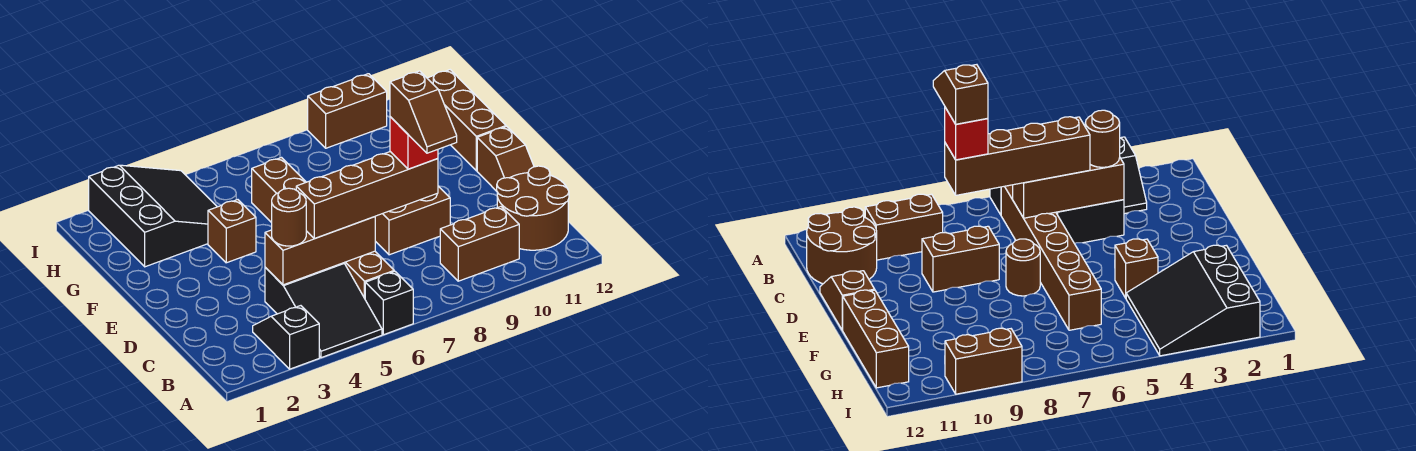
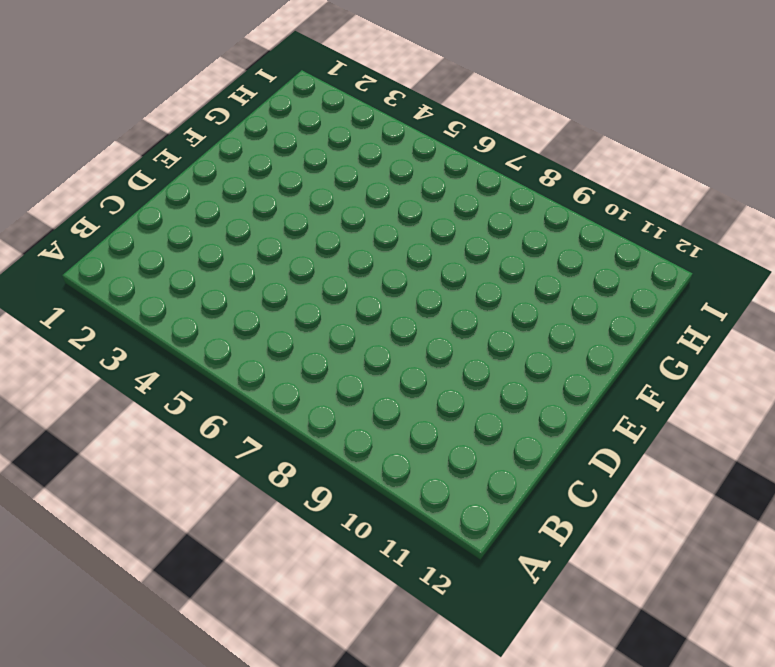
none -> black 1x2 slope [253,306,319,369]
none -> black 2x3 slope [265,263,382,358]
none -> black 1x1 brick [365,271,413,335]

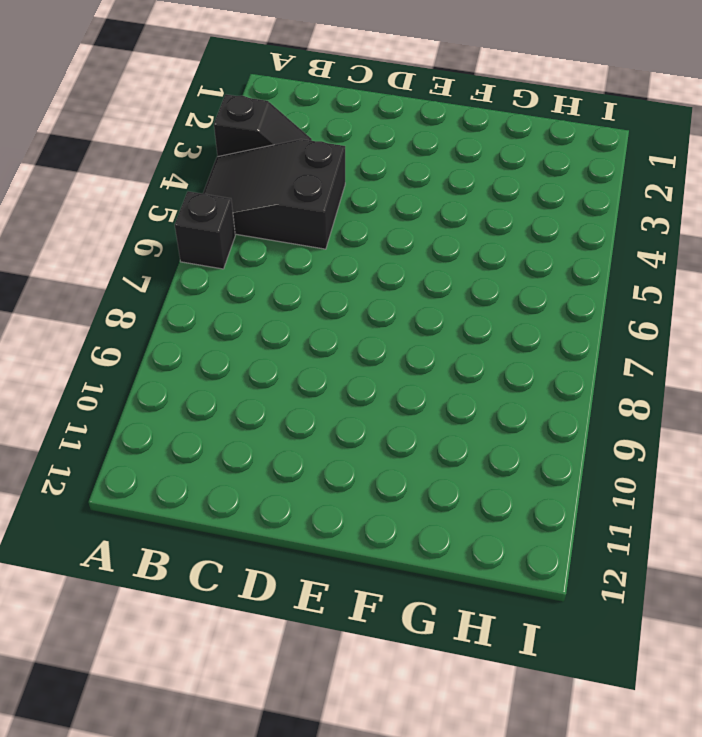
none -> brown 1x6 brick [252,158,394,298]
none -> brown 1x2 brick [440,207,519,281]
none -> brown 2x2 round brick [497,166,569,250]

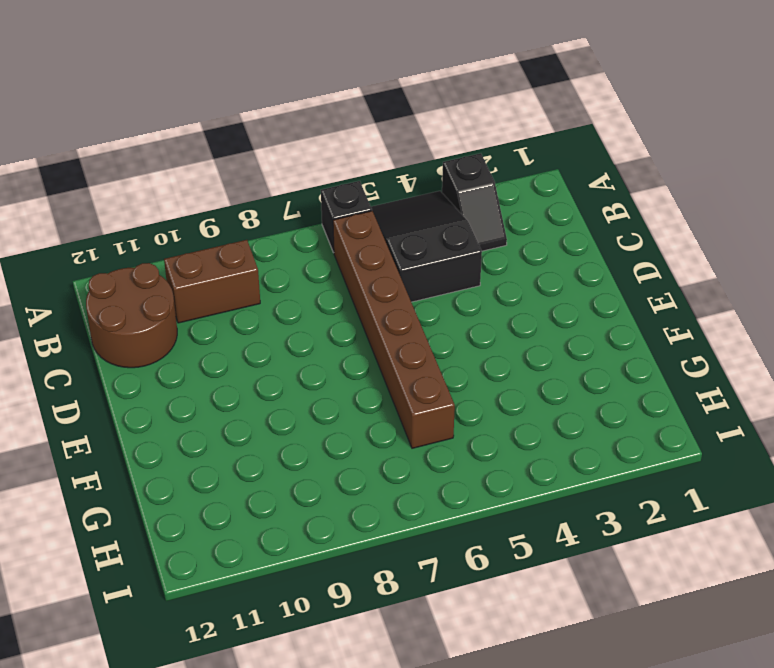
none -> brown 1x2 brick [375,186,450,255]
none -> brown 1x2 slope [477,127,534,191]
none -> brown 1x1 round brick [1006,239,1040,296]

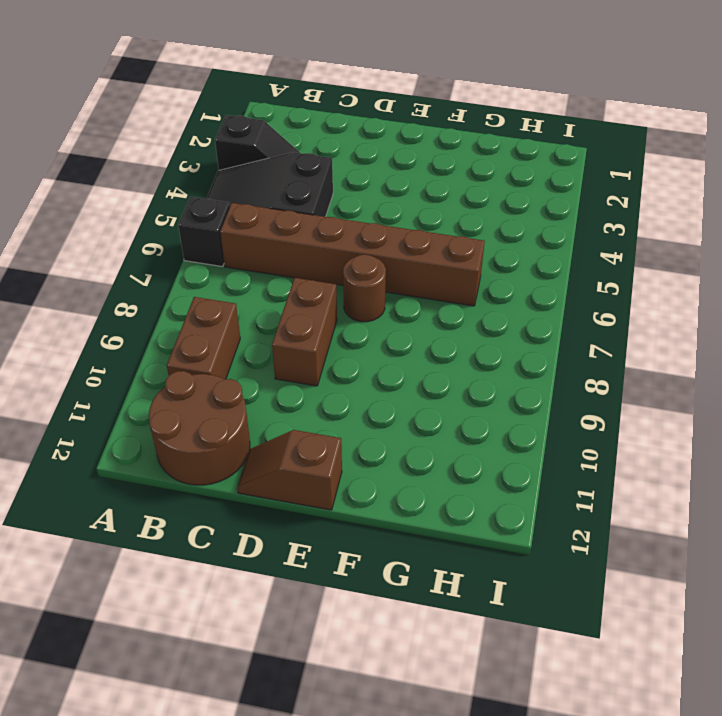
none -> brown 1x1 brick [208,200,256,263]
none -> brown 1x3 brick [427,70,506,171]
none -> black 3x3 slope [89,165,217,267]

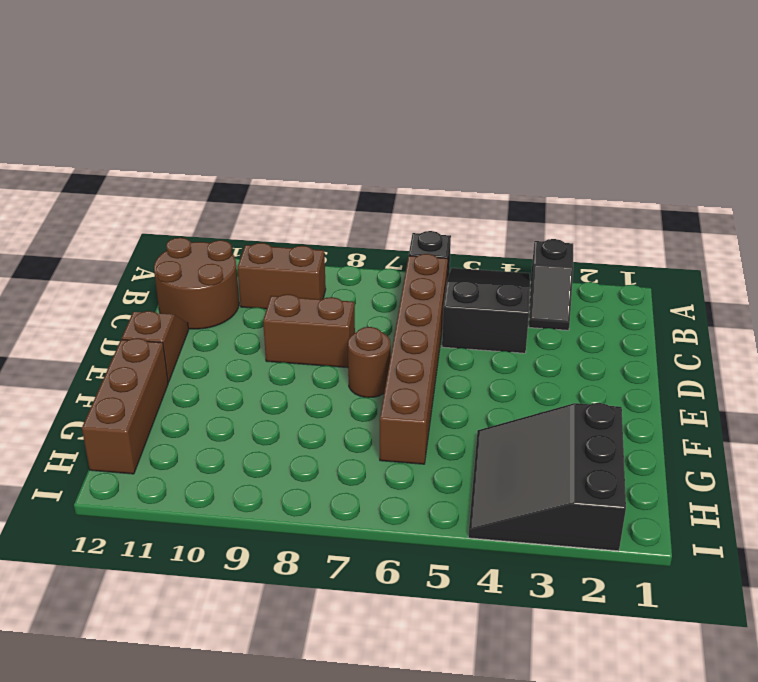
none -> brown 1x1 brick [208,200,256,263]
none -> brown 1x2 brick [308,74,387,148]
none -> brown 1x3 brick [265,217,375,285]

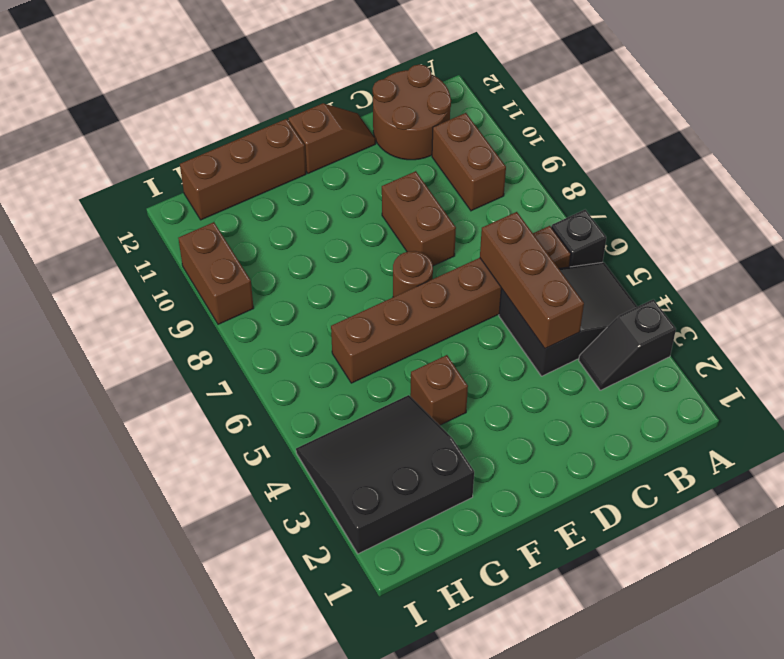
none -> brown 1x1 round brick [272,188,306,246]
none -> brown 1x4 brick [296,152,438,239]
none -> red 1x1 brick [390,117,438,169]

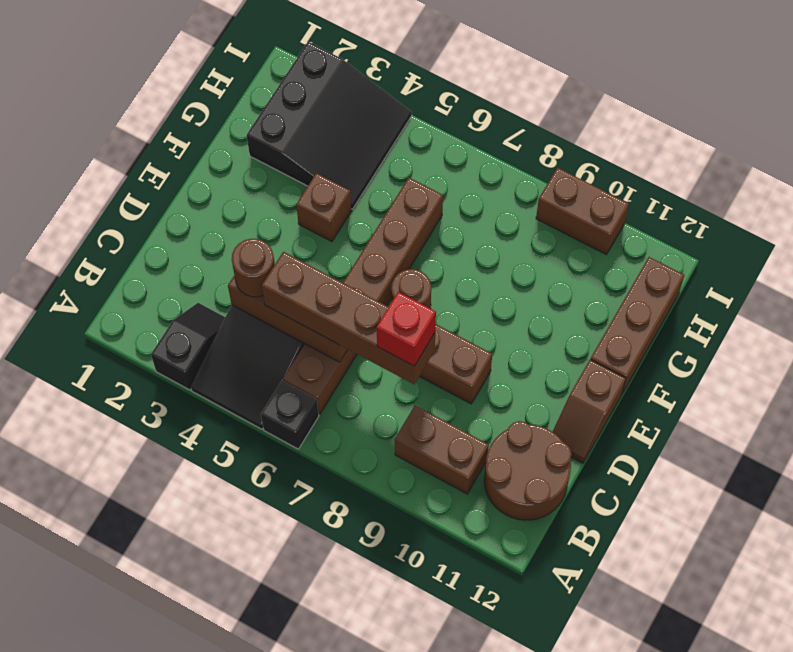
none -> brown 1x2 slope [390,71,457,153]

